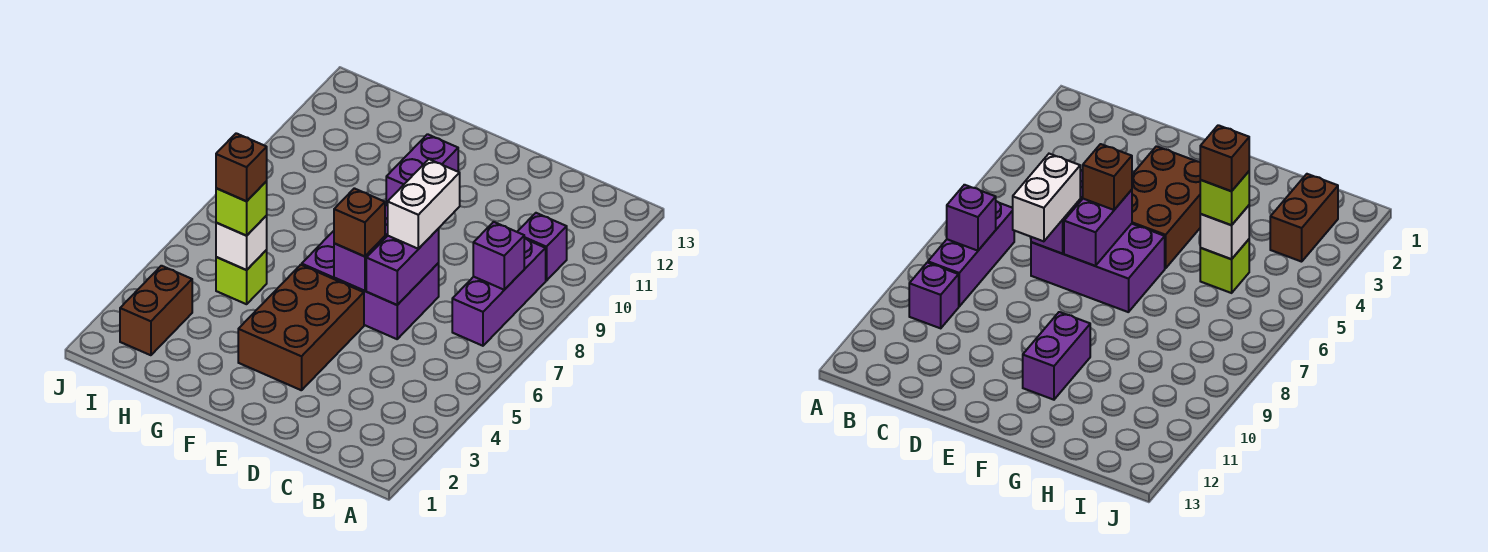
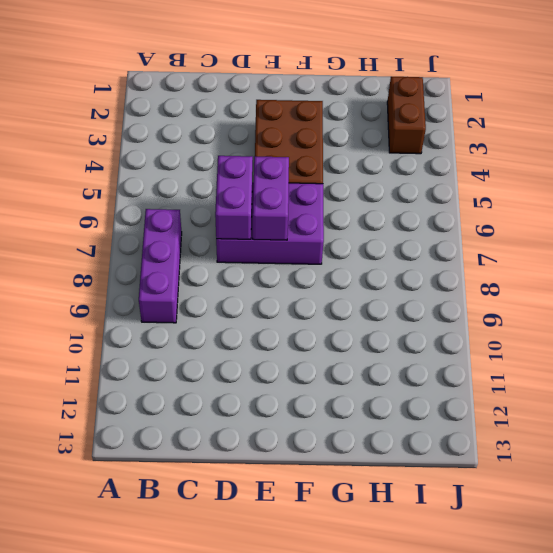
none -> purple 1x1 brick [517,213,567,281]
none -> purple 1x2 brick [386,134,458,206]
none -> lime 1x1 brick [216,250,267,304]

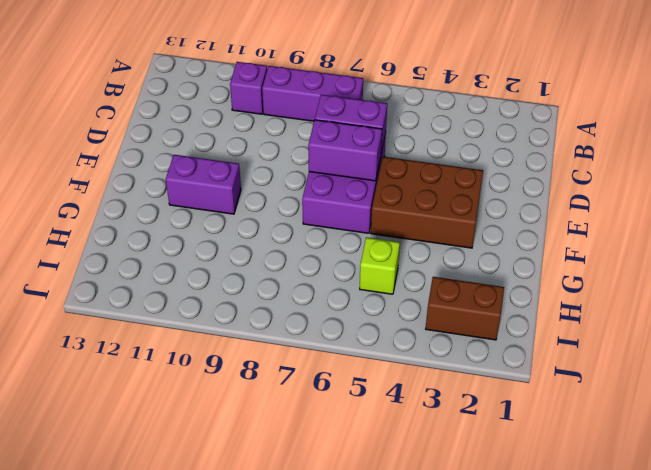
none -> purple 1x1 brick [473,222,524,290]
none -> white 1x1 brick [216,216,267,270]
none -> white 1x2 brick [388,159,460,249]

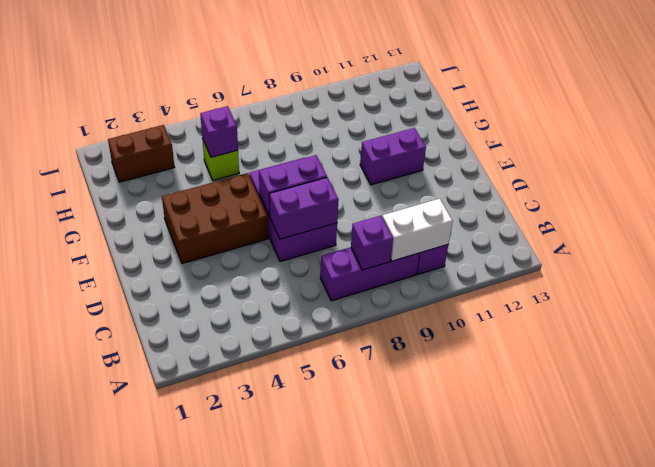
white 1x2 brick [382,199,453,261] -> white 1x2 brick moved to [388,159,460,249]
purple 1x1 brick [200,106,238,157] -> white 1x1 brick [216,216,267,270]
none -> brown 1x1 brick [334,188,385,257]
none -> lime 1x1 brick [216,181,267,236]
none -> brown 1x1 brick [216,133,267,201]

